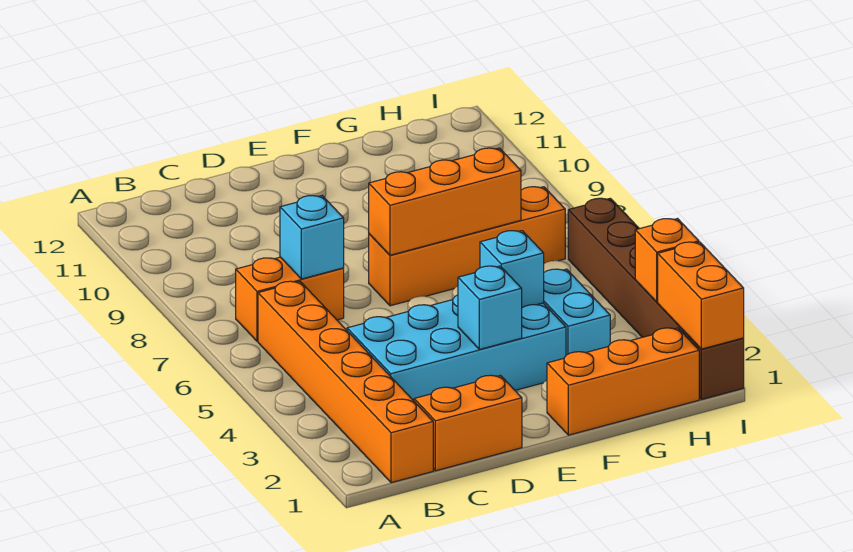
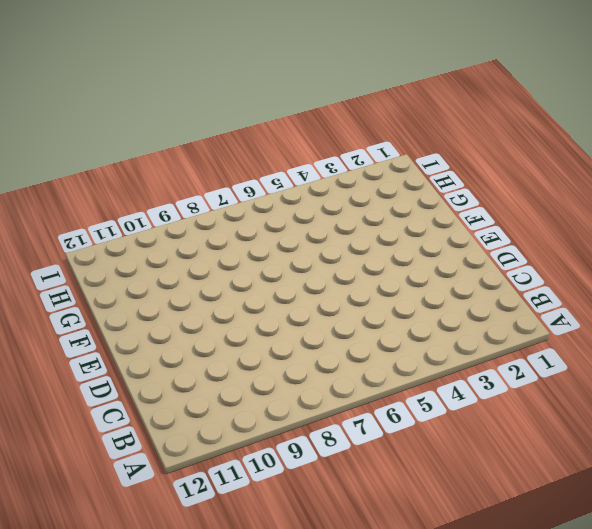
none -> orange 1x6 brick [258,281,433,483]
none -> orange 1x2 brick [236,257,344,341]
none -> orange 1x2 brick [414,375,522,471]

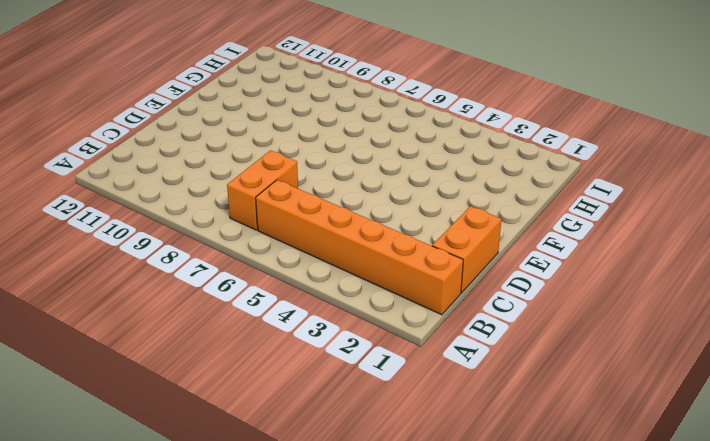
none -> cyan 2x4 brick [347,295,566,401]
none -> orange 1x4 brick [369,187,565,306]
none -> orange 1x3 brick [547,328,699,435]

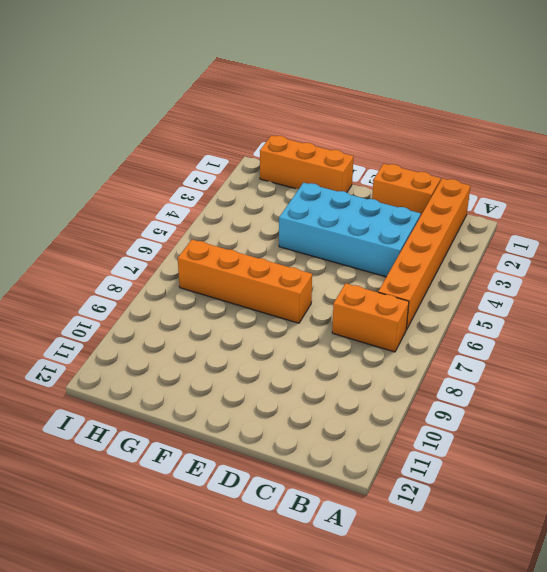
none -> cyan 1x2 brick [544,269,610,355]
none -> brown 1x6 brick [568,198,744,400]
none -> cyan 1x1 brick [280,196,344,279]

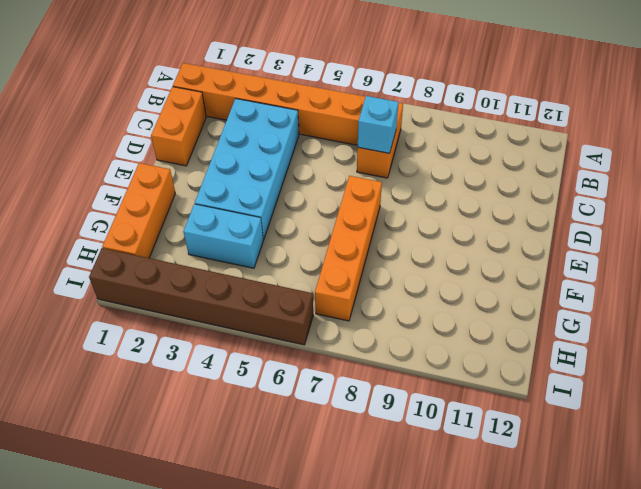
none -> cyan 1x1 brick [458,266,522,349]
none -> orange 1x3 brick [369,148,521,255]
none -> cyan 1x1 brick [480,231,544,308]

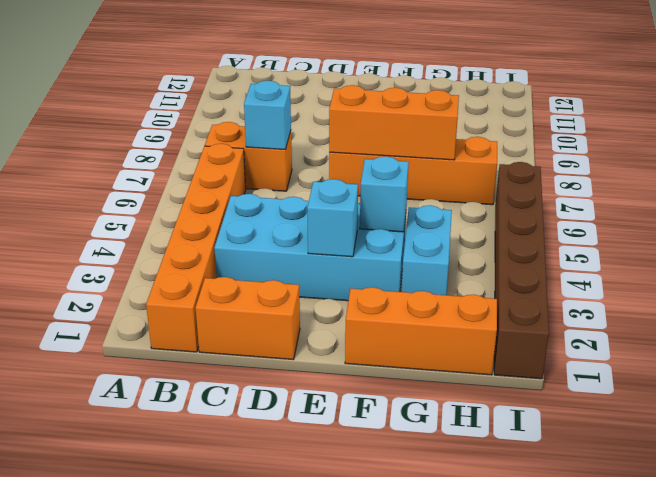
none -> orange 1x2 brick [658,242,744,349]
none -> orange 1x1 brick [635,219,699,302]

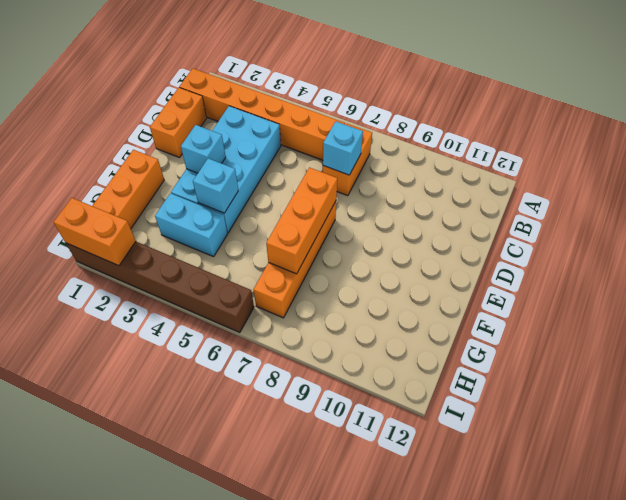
none -> orange 1x1 brick [635,219,699,302]

